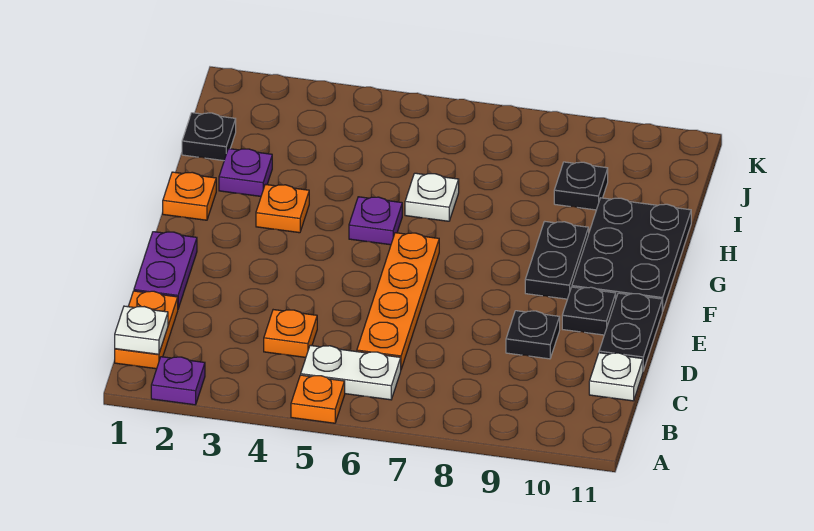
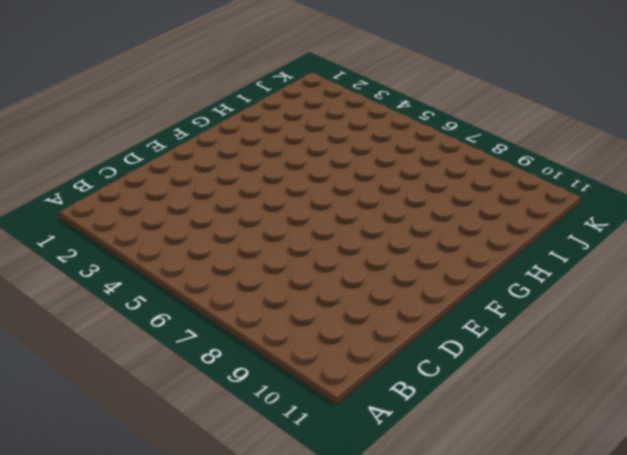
none -> purple 1x1 plate [151,357,205,405]
none -> orange 1x1 plate [291,375,345,423]
none -> orange 1x2 plate [115,291,178,369]

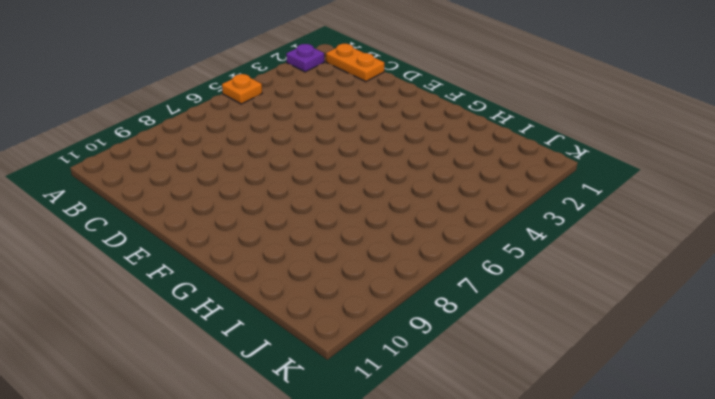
none -> white 1x2 plate [301,345,401,400]
none -> orange 1x1 plate [264,310,317,357]
none -> orange 1x4 plate [357,233,439,369]

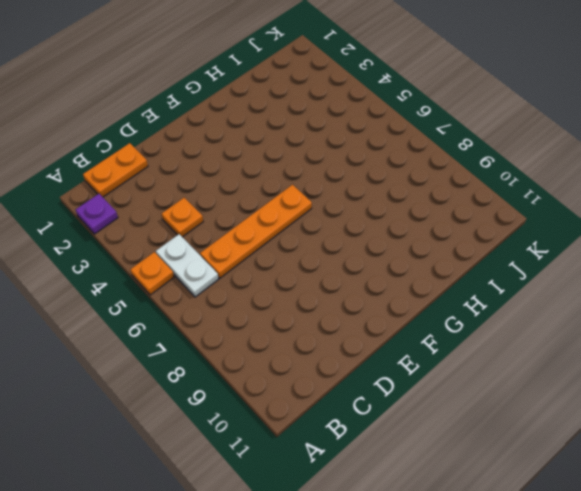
none -> white 1x1 plate [589,353,643,401]
none -> purple 1x2 plate [134,232,197,308]
none -> black 1x1 plate [506,311,560,359]

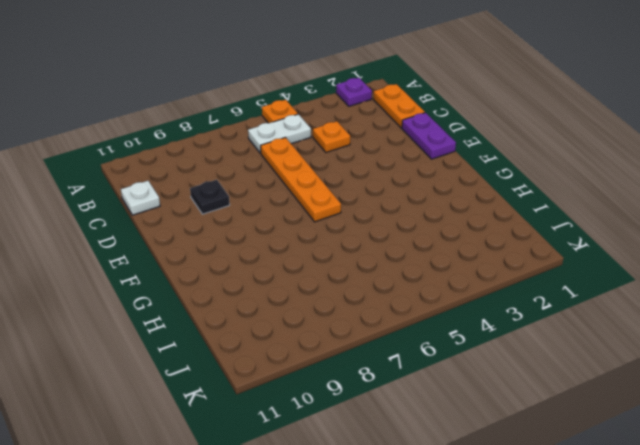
none -> black 1x2 plate [599,293,662,371]
none -> black 1x1 plate [562,287,616,335]
none -> black 1x2 plate [525,221,589,299]

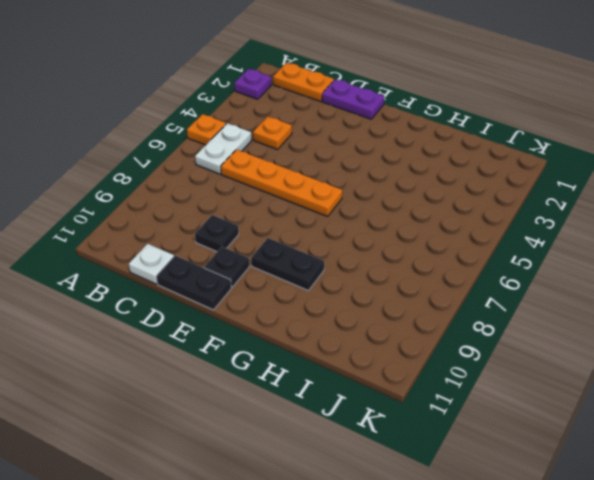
none -> black 2x3 plate [572,198,691,311]
none -> orange 1x1 plate [163,172,216,220]
none -> orange 1x1 plate [256,184,309,233]

